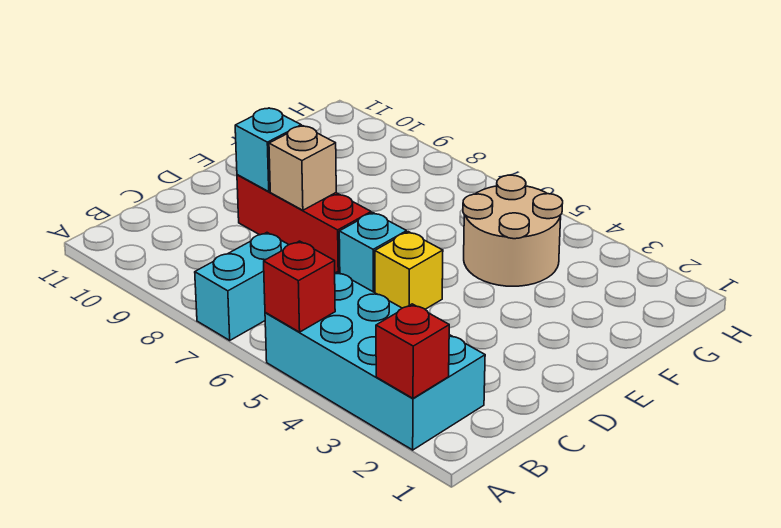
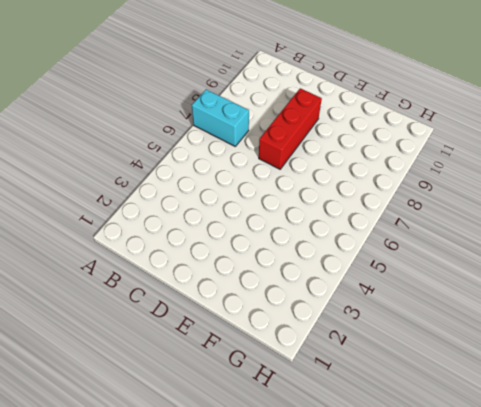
none -> cyan 2x4 brick [265,272,485,450]
none -> yellow 1x1 brick [375,232,443,309]

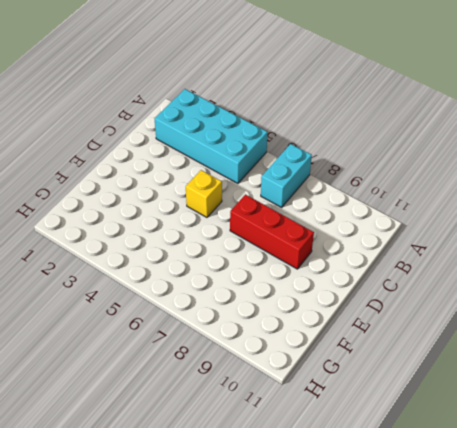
none -> cyan 1x1 brick [339,213,407,293]
none -> tan 2x2 round brick [463,175,563,286]

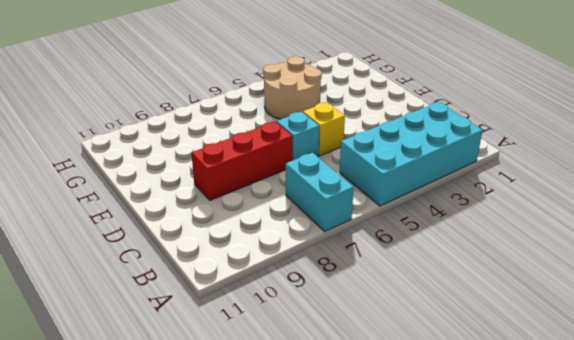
none -> red 1x1 brick [376,304,449,398]
none -> red 1x1 brick [264,241,335,332]

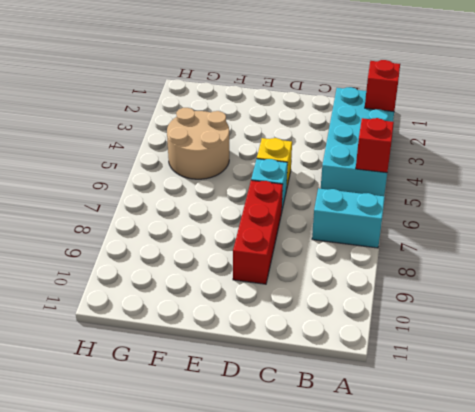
none -> tan 1x1 brick [269,126,336,210]
none -> cyan 1x1 brick [235,108,301,191]

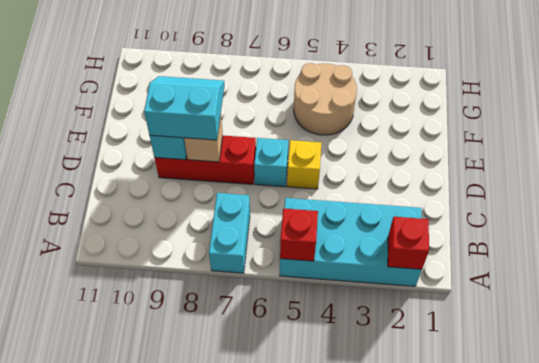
cyan 2x2 slope [144,76,225,140] -> none

